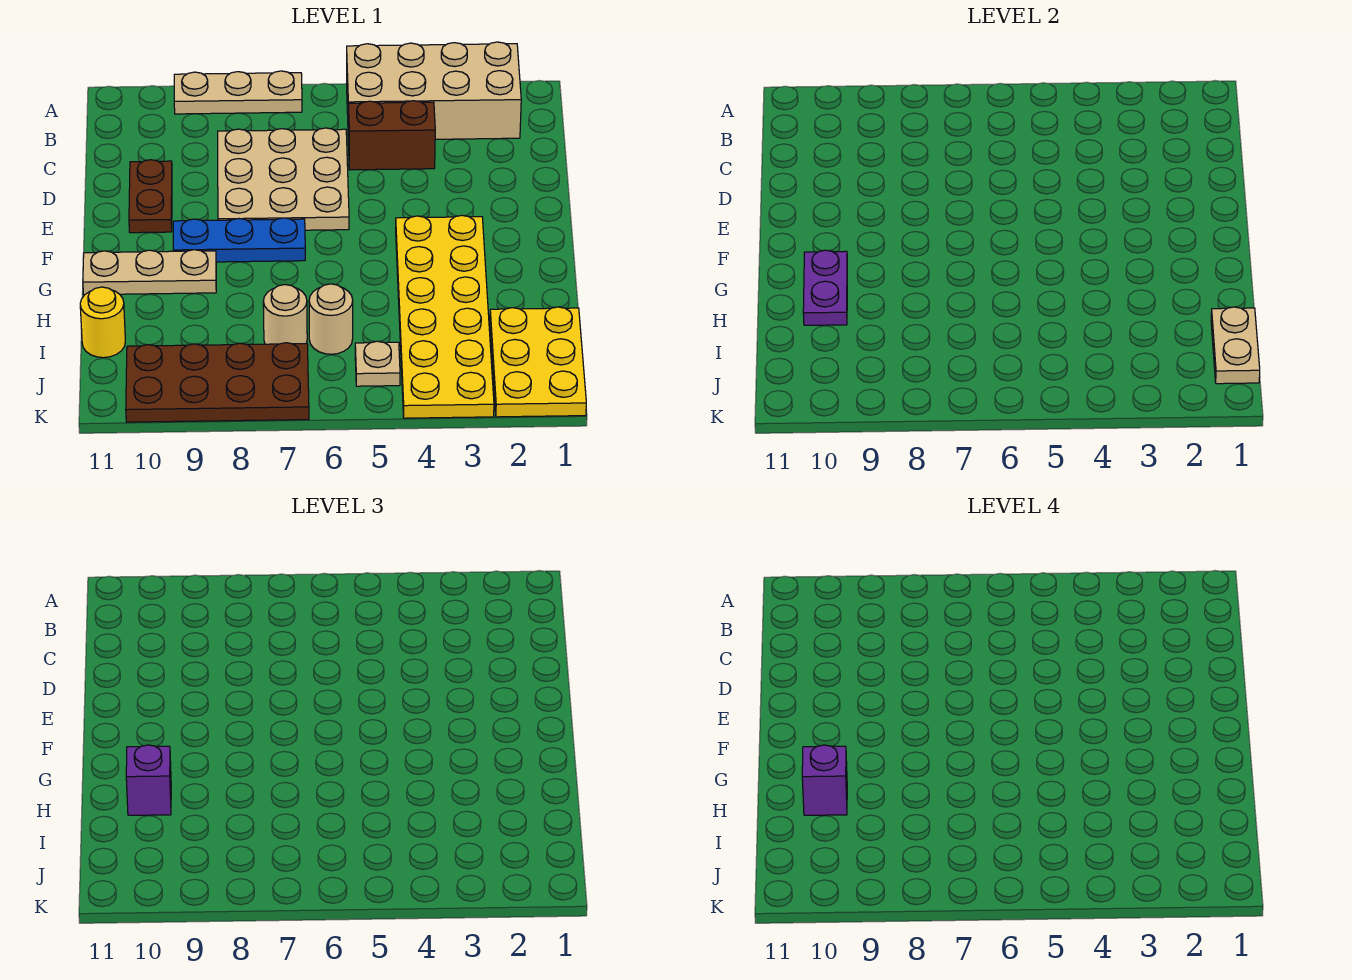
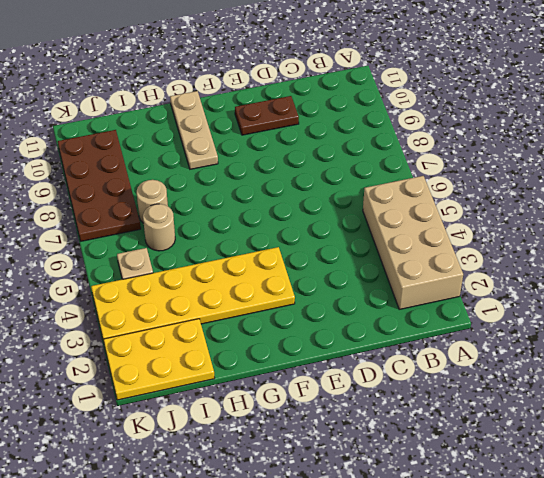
none -> tan 1x3 plate [174,71,302,114]
none -> brown 1x2 brick [348,101,435,170]
none -> tan 3x3 plate [218,128,349,230]

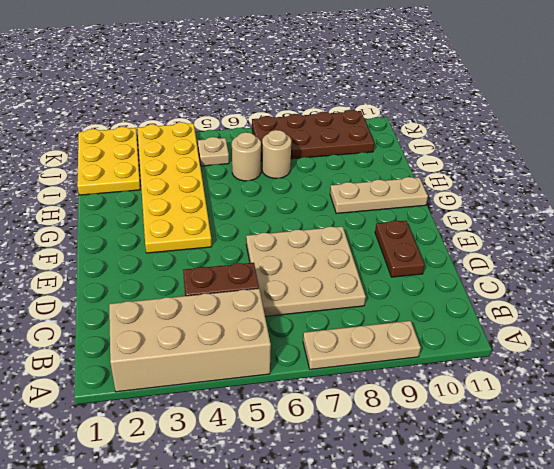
none -> blue 1x3 plate [173,218,305,262]
none -> yellow 1x1 round brick [80,287,125,358]
none -> purple 1x2 plate [803,250,847,325]

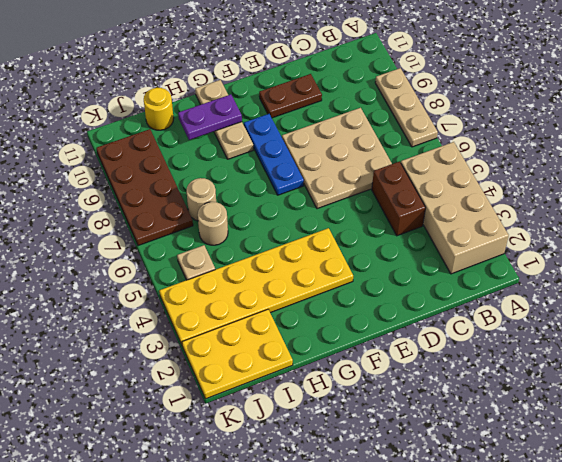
none -> tan 1x2 plate [1211,307,1260,384]
none -> purple 1x1 brick [126,745,171,815]
none -> purple 1x1 brick [802,745,847,815]

